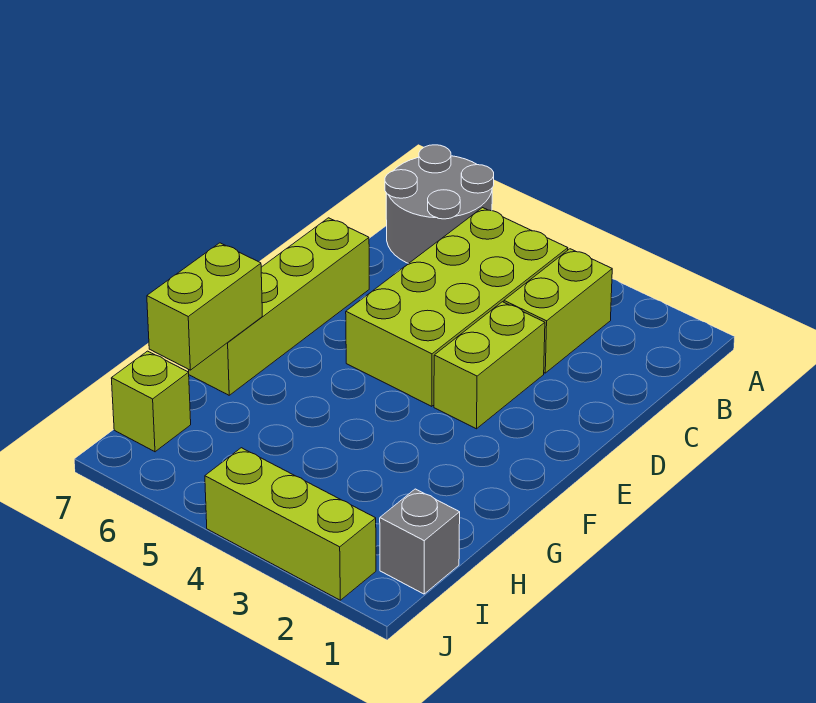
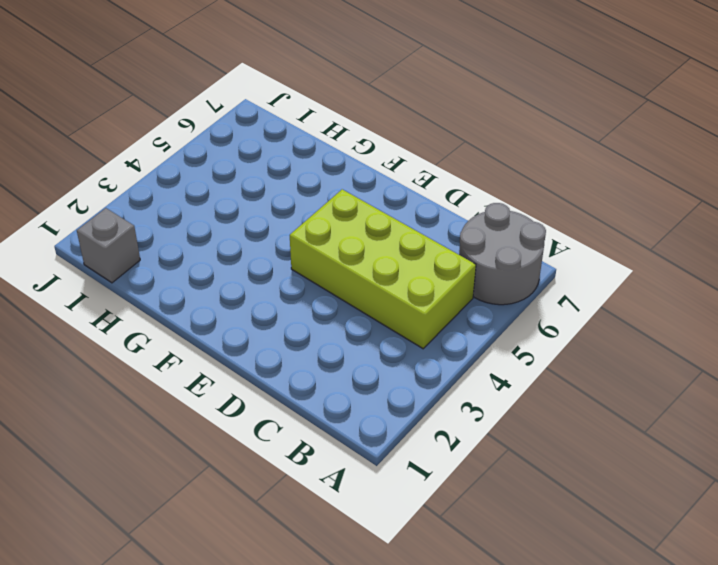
none -> lime 1x2 brick [504,249,612,373]
none -> lime 1x2 brick [434,302,545,429]

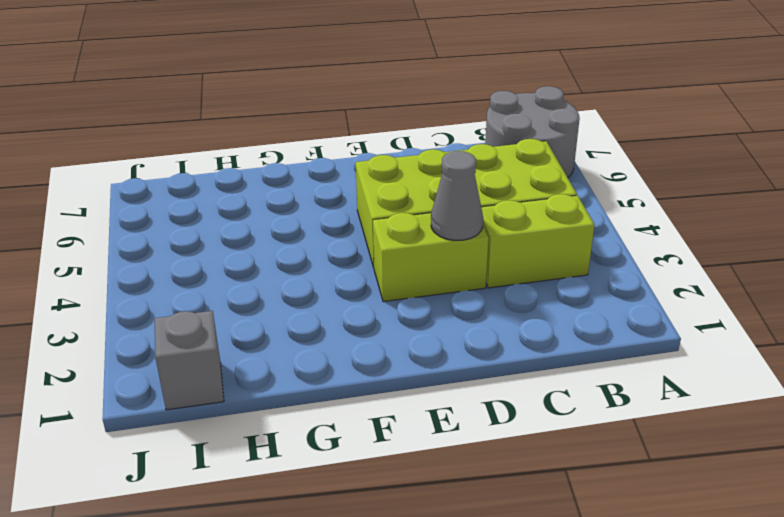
grey 1x1 cone [431,151,483,240] -> none
none -> lime 1x4 brick [189,218,369,395]
none -> lime 1x1 brick [111,351,191,452]

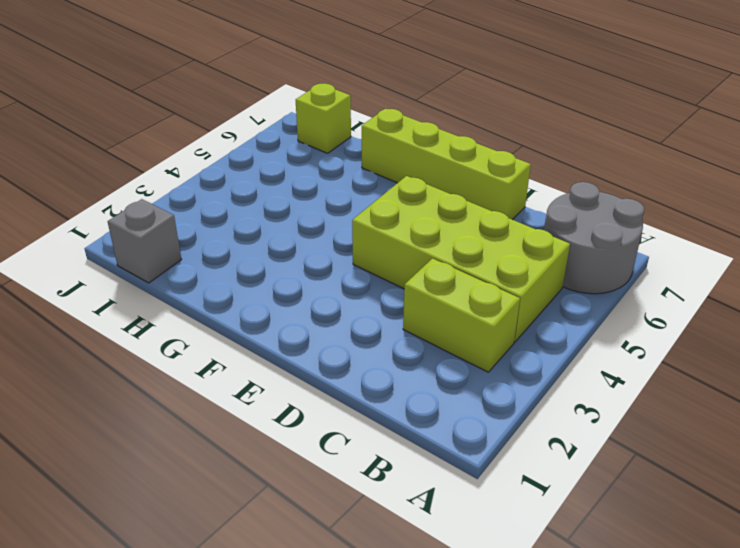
none -> lime 1x2 brick [434,302,545,429]
none -> lime 1x3 brick [205,448,376,600]

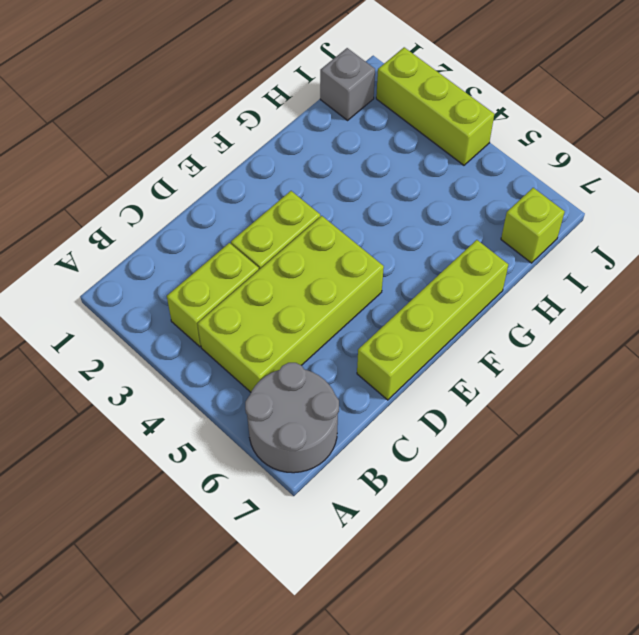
none -> lime 1x2 brick [147,243,262,370]

